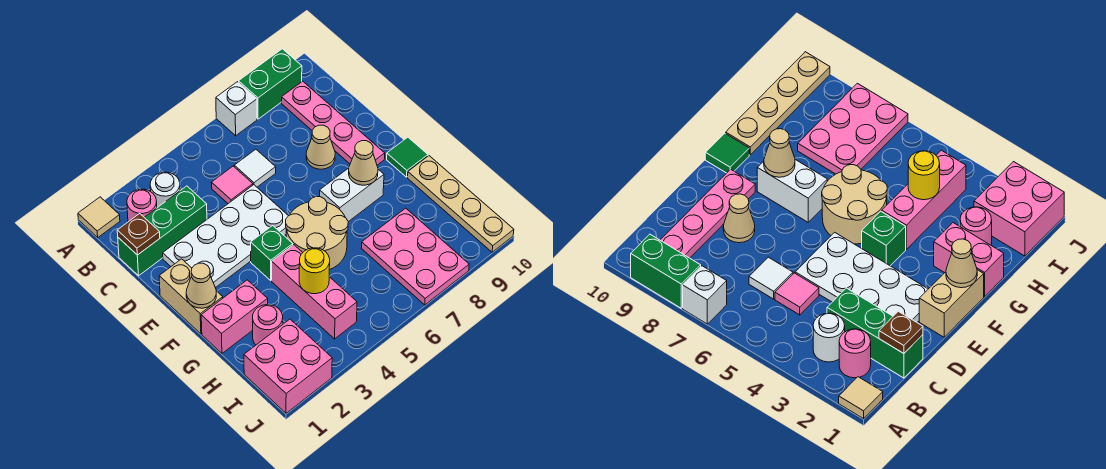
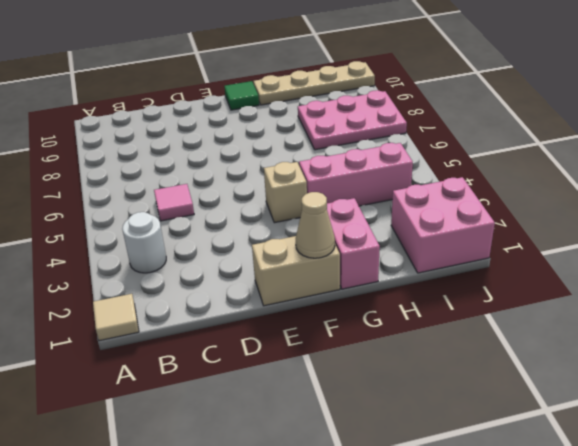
tan 1x1 brick [264,162,307,223] -> green 1x1 brick [251,226,293,281]
none -> white 1x1 brick [216,82,257,136]
none -> green 1x2 brick [239,49,302,119]
none -> pink 1x1 round brick [127,189,157,222]

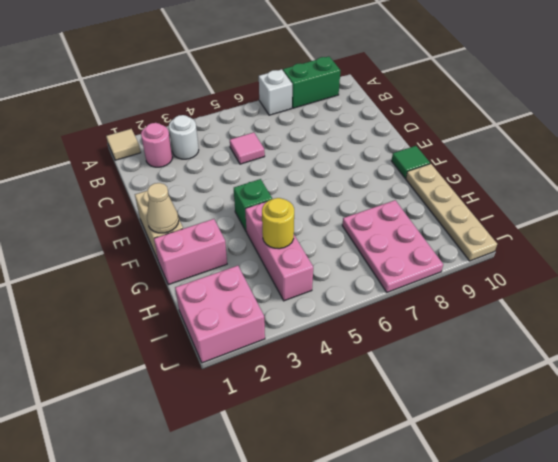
none -> pink 1x4 plate [282,81,385,165]
none -> green 1x3 brick [118,186,207,276]
none -> white 1x1 tile [234,149,276,187]

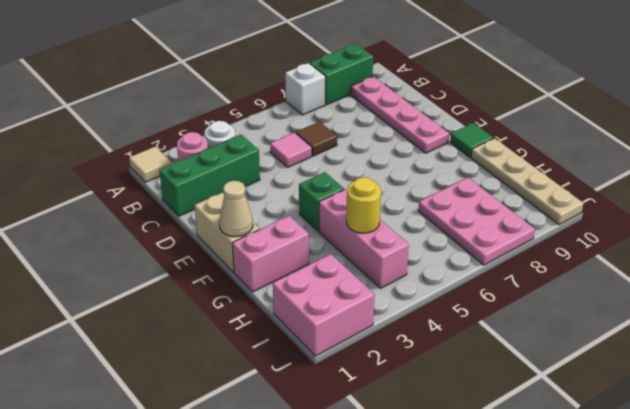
brown 1x1 tile [296,122,337,156] -> white 1x1 tile [234,149,276,187]
none -> white 2x4 plate [163,185,288,288]
none -> tan 1x1 cone [306,125,335,169]
none -> tan 2x2 round brick [286,197,348,270]

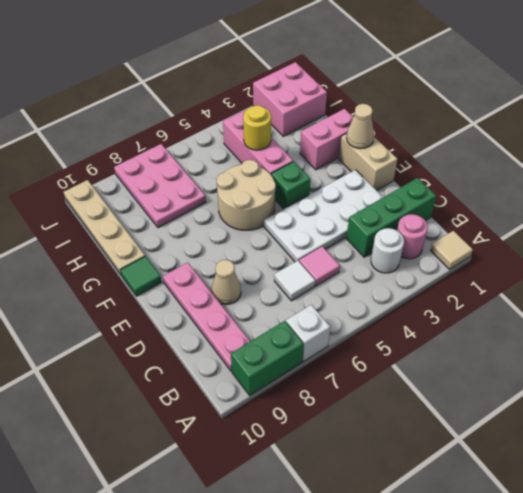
none -> white 1x2 brick [320,168,384,222]
none -> pink 1x1 round brick [253,305,283,345]
none -> brown 1x1 plate [117,213,160,255]

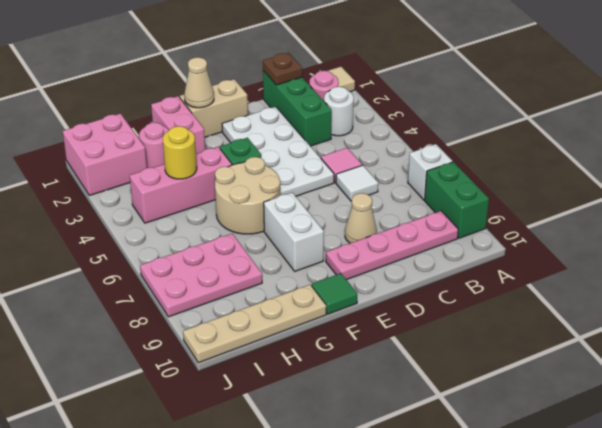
none -> tan 1x1 cone [349,141,378,185]

